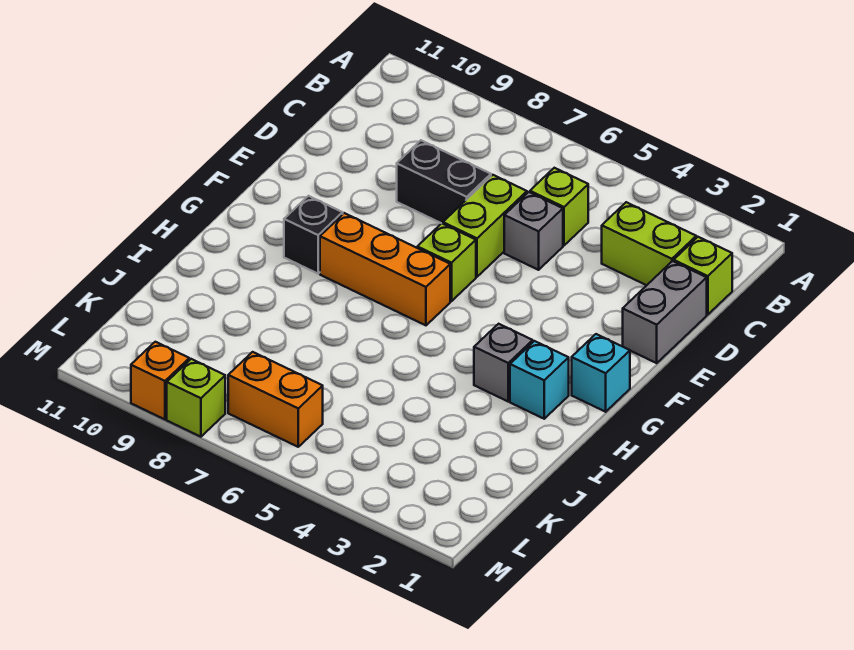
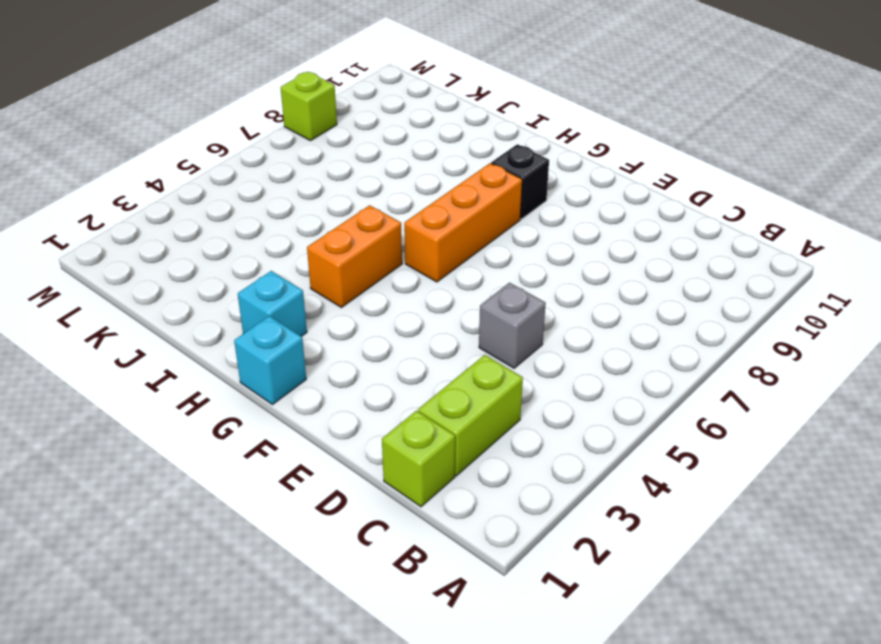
orange 1x2 brick [307,205,402,308] -> orange 1x2 brick moved to [228,352,323,447]
none -> lime 1x1 brick [530,168,588,245]
none -> grey 1x2 brick [623,261,707,363]
none -> lime 1x2 brick [443,175,527,277]

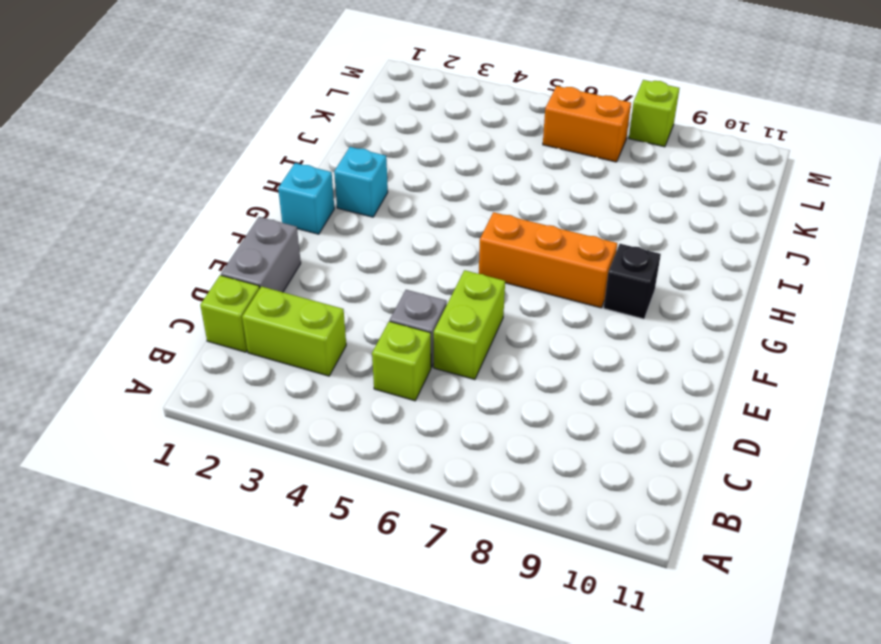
none -> black 1x2 brick [397,140,491,224]
none -> lime 1x1 brick [417,223,476,301]
none -> grey 1x1 brick [474,324,533,401]

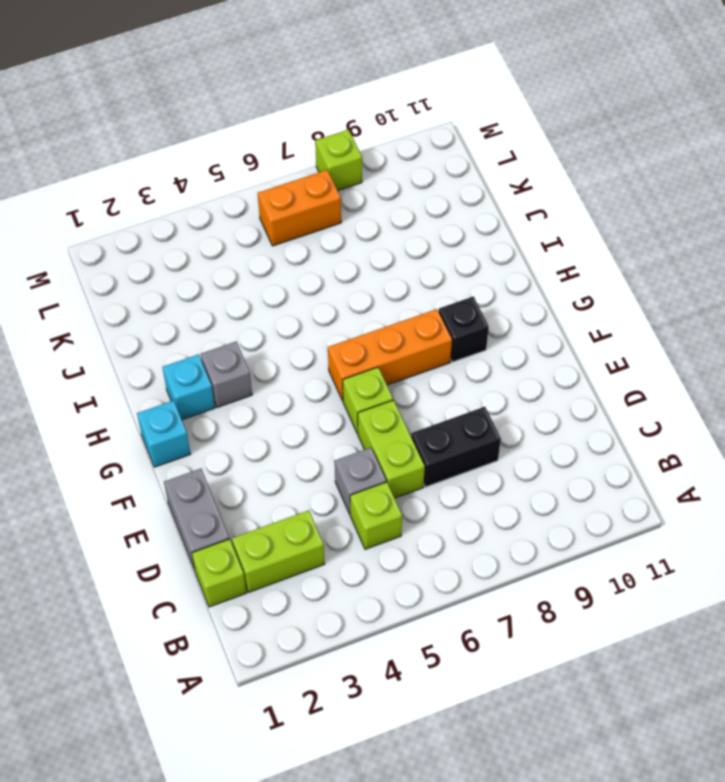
none -> orange 1x1 brick [131,342,189,419]

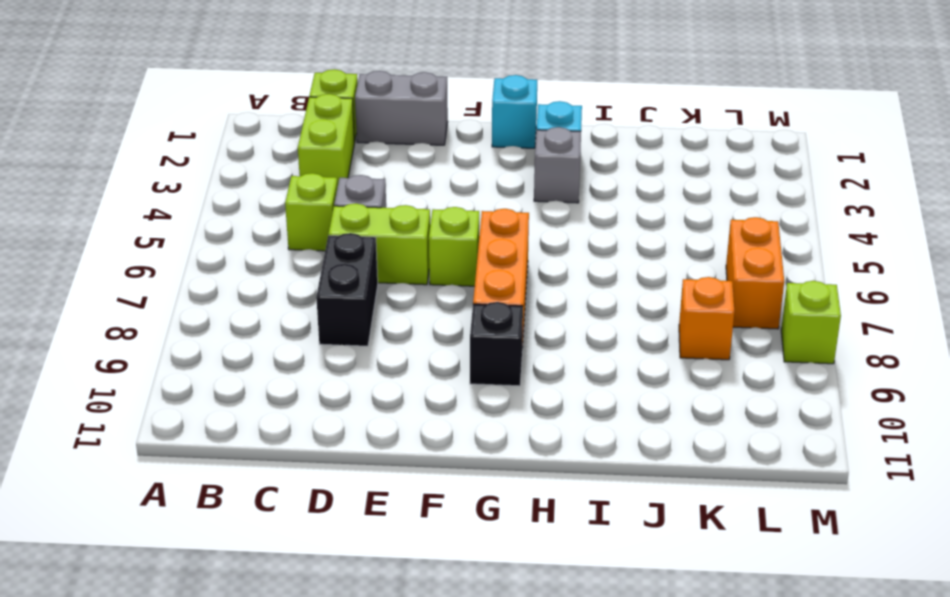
orange 1x1 brick [679,277,734,360] -> orange 1x1 brick moved to [131,342,189,419]

